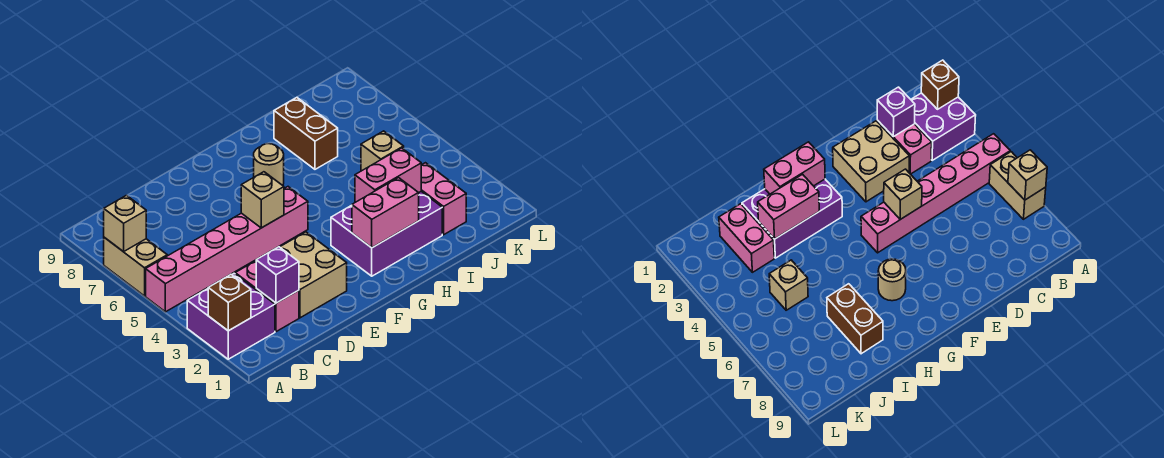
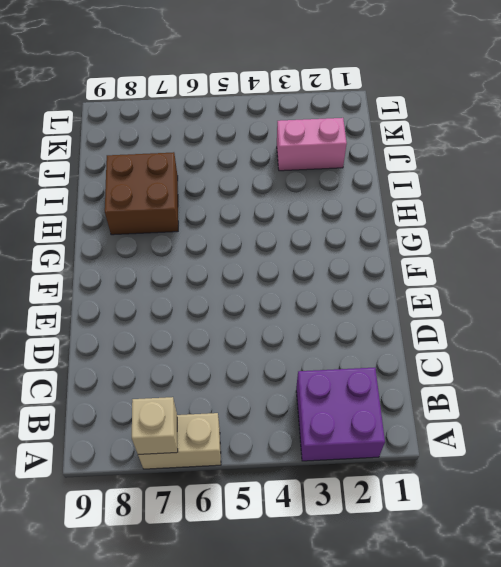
brown 2x2 brick [105,152,178,235] -> brown 1x2 brick [274,97,338,169]
none -> pink 1x6 brick [146,187,308,312]
none -> pink 1x2 brick [235,261,299,332]
none -> tan 2x2 brick [280,232,347,318]

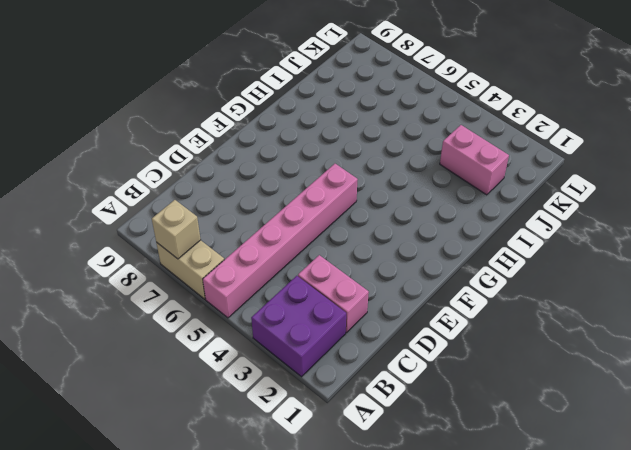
none -> tan 2x2 brick [280,232,347,318]
none -> purple 2x3 brick [331,191,442,276]
none -> tan 1x1 round brick [254,144,284,185]

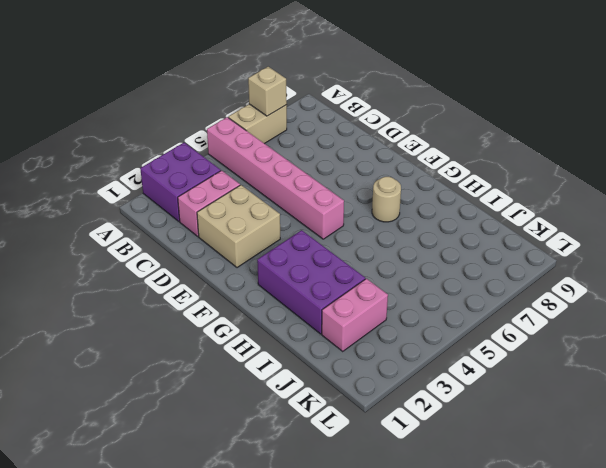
none -> brown 1x2 brick [274,97,338,169]
none -> tan 1x1 brick [361,131,404,171]
none -> brown 1x1 brick [208,275,251,331]

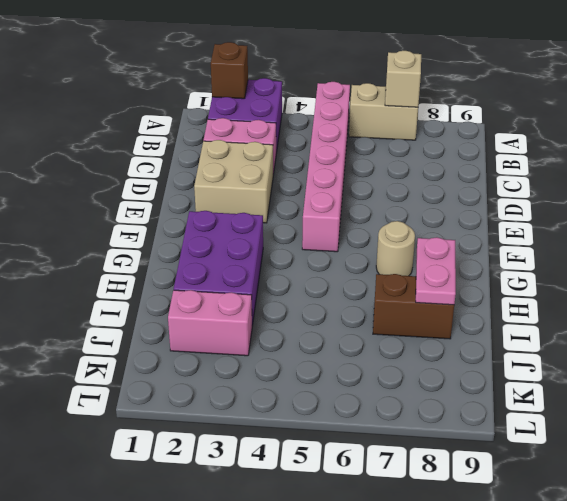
pink 1x2 plate [416,237,456,305] -> none
none -> tan 1x1 brick [361,131,404,171]
none -> purple 1x1 brick [256,247,299,303]
none -> tan 1x1 brick [241,172,284,228]

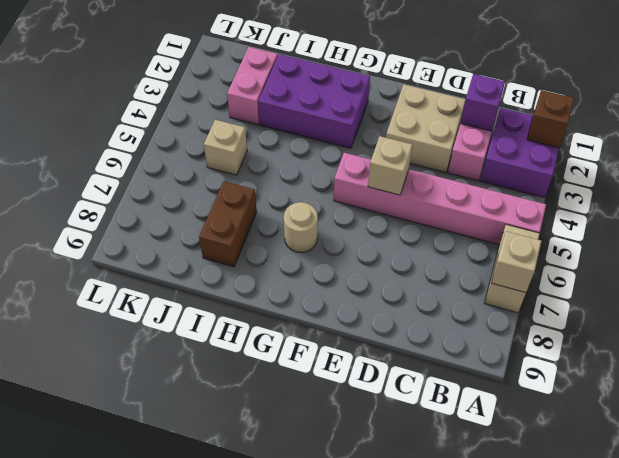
none -> pink 1x2 brick [352,178,419,248]
none -> pink 1x2 brick [355,148,421,202]

